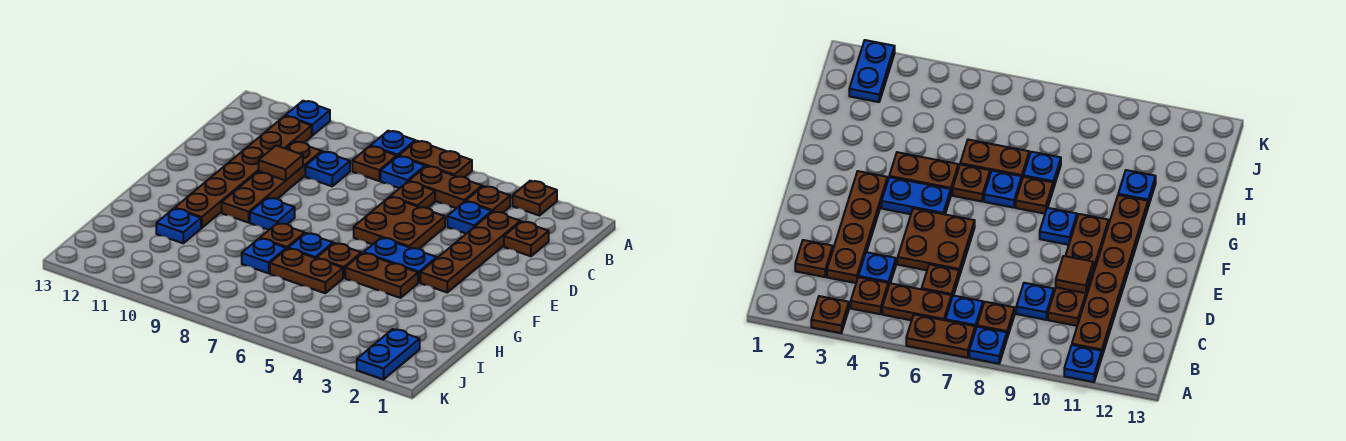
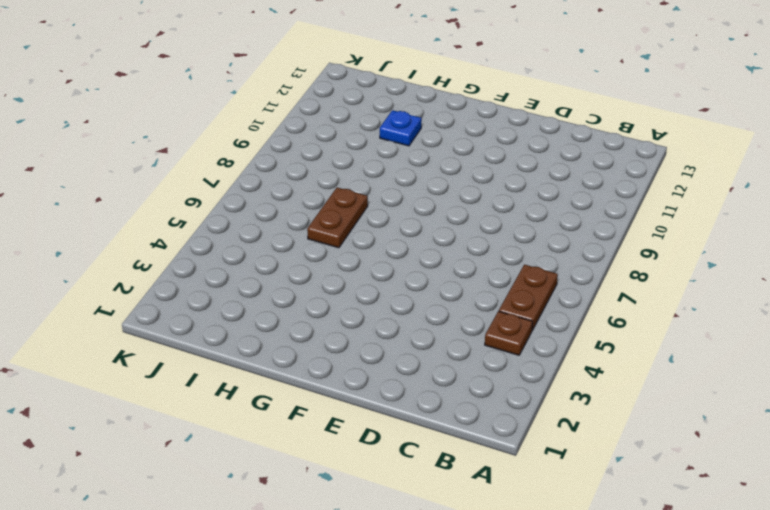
none -> brown 1x1 plate [513,181,557,216]
none -> brown 1x2 plate [399,141,472,177]
none -> blue 1x1 plate [371,131,415,156]

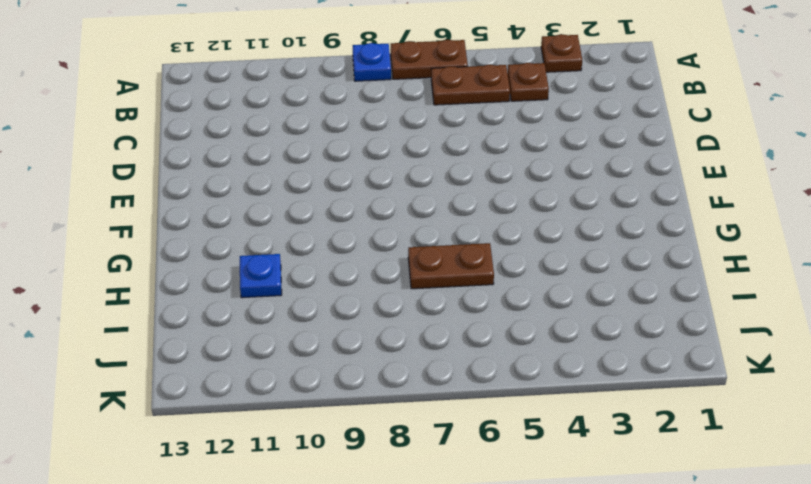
none -> blue 1x1 plate [285,101,330,135]
none -> blue 1x1 plate [381,156,425,188]
none -> brown 1x1 plate [352,146,397,181]

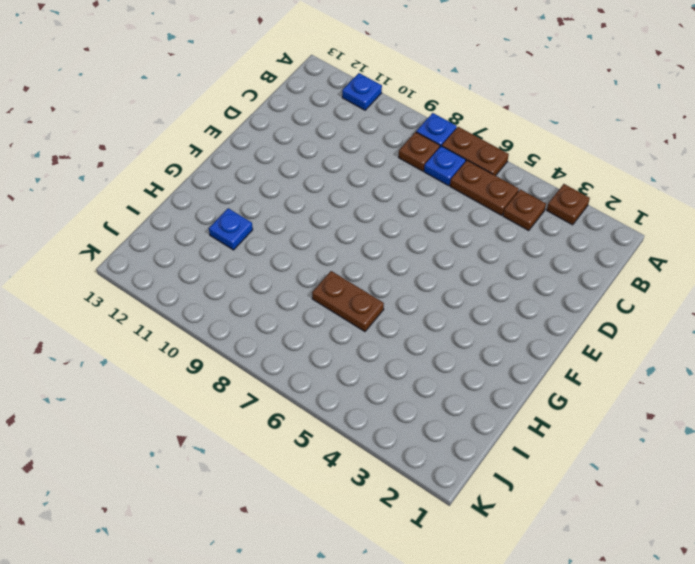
none -> brown 1x6 plate [175,116,312,228]
none -> brown 1x1 plate [504,221,549,256]
none -> brown 1x4 plate [420,211,520,292]

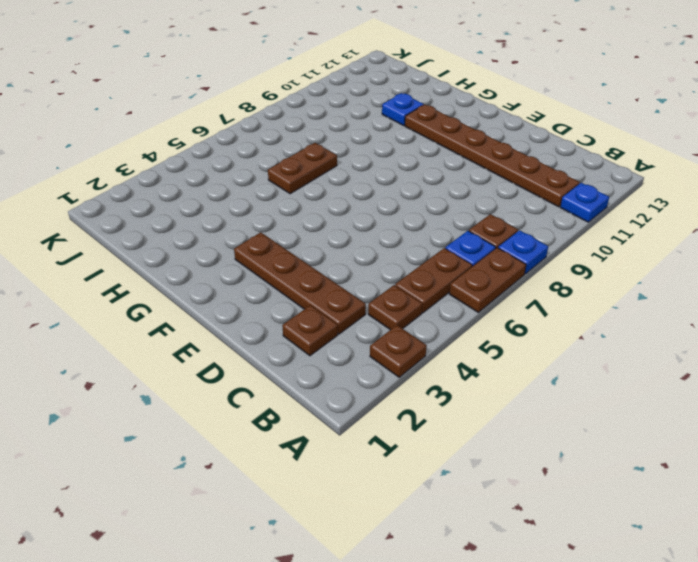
none -> blue 1x1 plate [447,201,492,234]
none -> brown 1x1 plate [391,181,435,208]
none -> blue 1x1 plate [305,152,350,186]

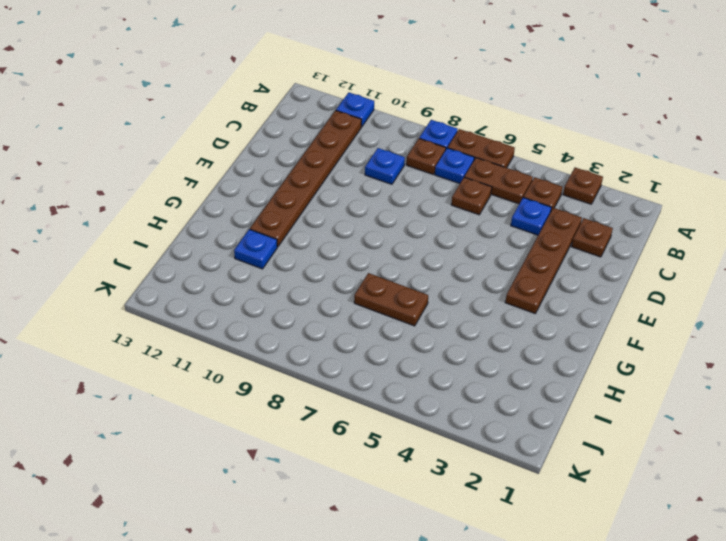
none -> brown 1x4 plate [222,141,322,223]
none -> brown 2x2 plate [354,197,445,249]
none -> blue 1x2 plate [364,238,437,283]

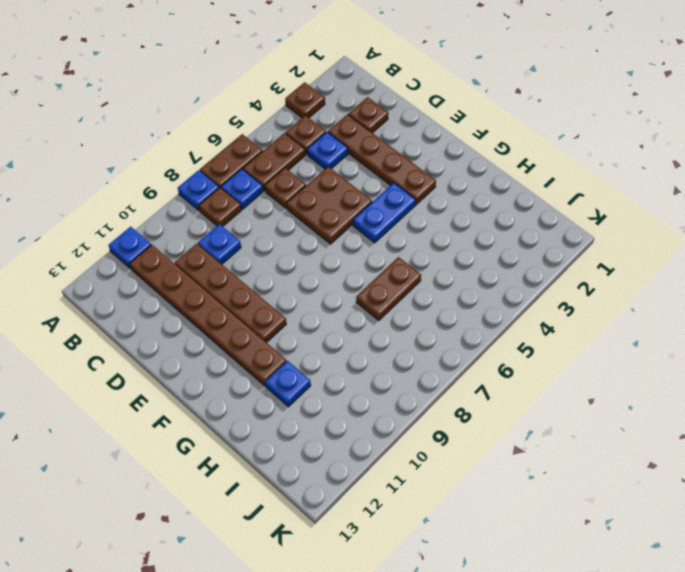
none -> blue 1x1 plate [250,198,295,230]
none -> brown 1x2 plate [345,253,418,298]
none -> brown 1x1 plate [317,243,361,278]

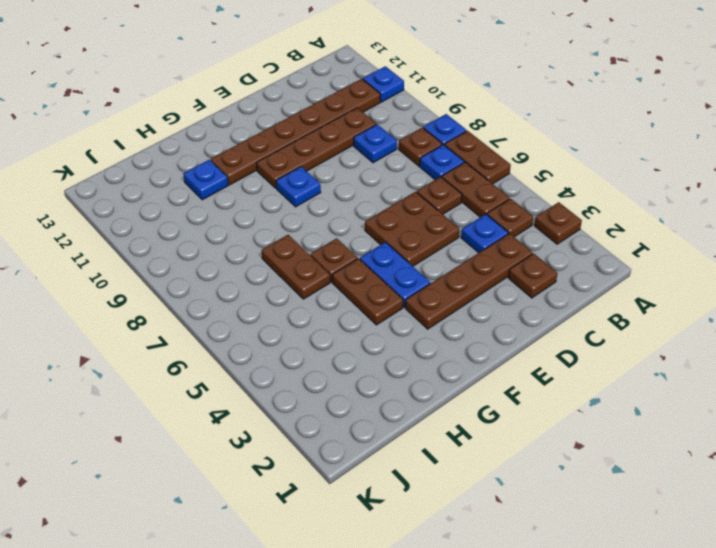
none -> blue 1x1 plate [288,233,333,258]
none -> brown 1x1 plate [260,223,305,249]
none -> blue 1x1 plate [242,238,286,273]

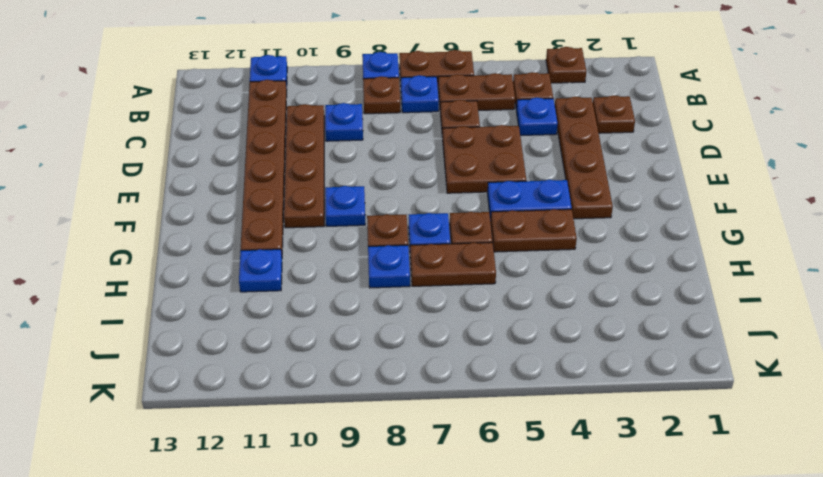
none -> blue 1x2 plate [357,329,420,379]
none -> brown 1x1 tile [259,146,303,180]

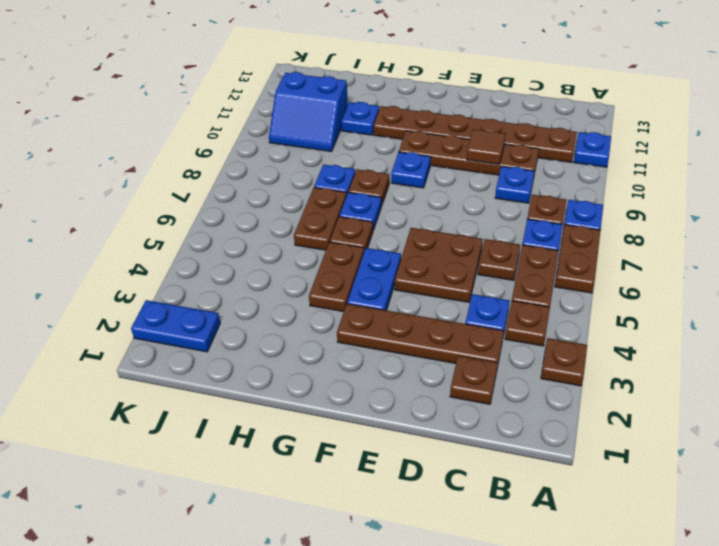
blue 2x2 slope [269,72,348,152] -> none

